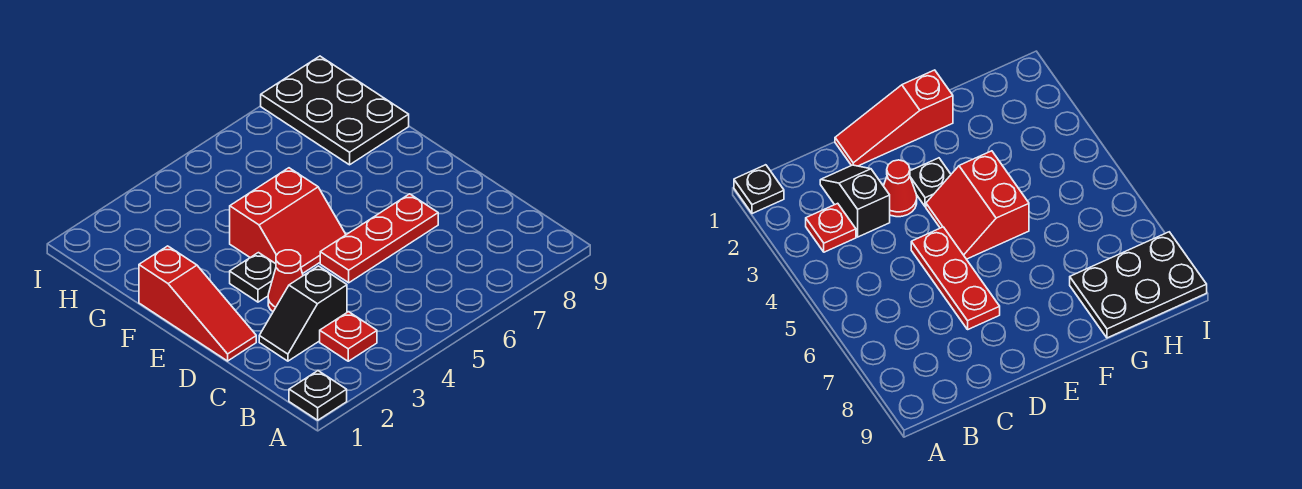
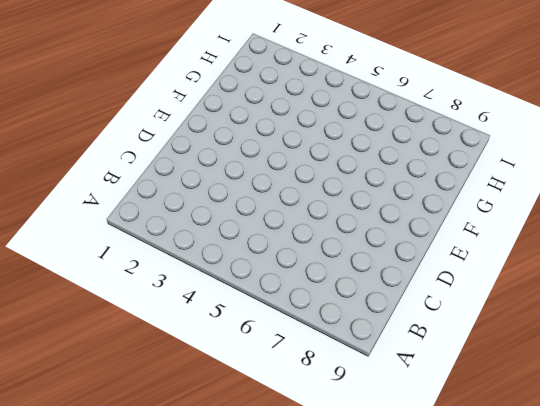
none -> black 1x1 plate [289,371,347,420]
none -> red 1x1 plate [320,312,377,361]

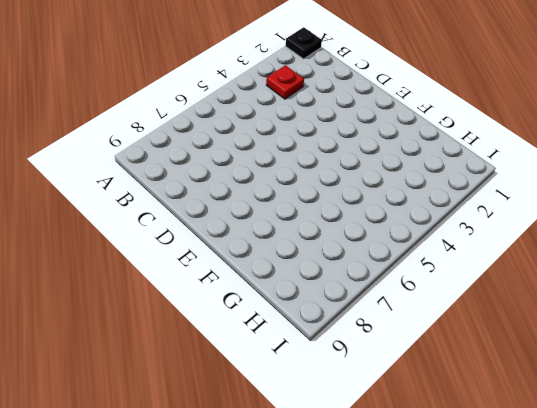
none -> black 1x2 slope [259,266,347,361]
none -> red 1x3 slope [139,246,256,361]

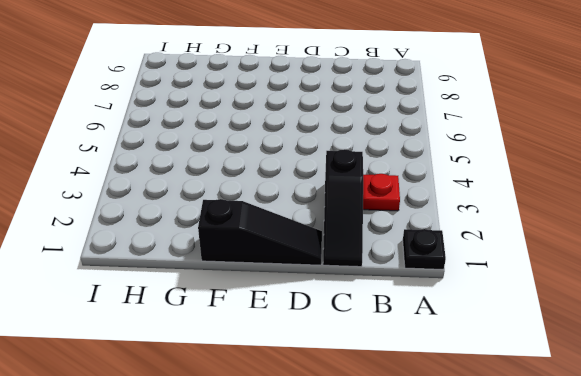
black 1x3 slope [323,149,363,267] -> black 1x2 slope [259,266,347,361]
black 1x3 slope [198,199,322,265] -> red 1x3 slope [139,246,256,361]
none -> red 1x1 cone [268,250,303,311]
none -> red 1x3 plate [320,194,438,283]

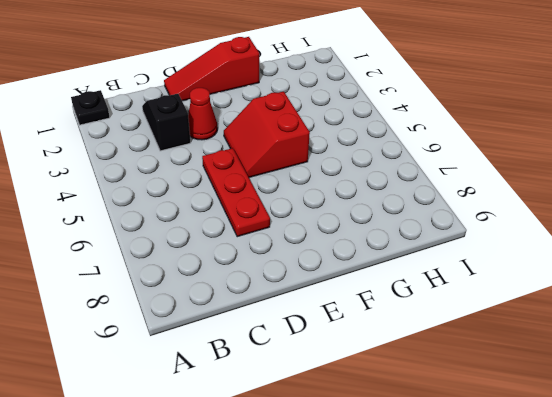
none -> red 1x1 plate [320,312,377,361]
none -> black 1x1 plate [230,253,276,302]

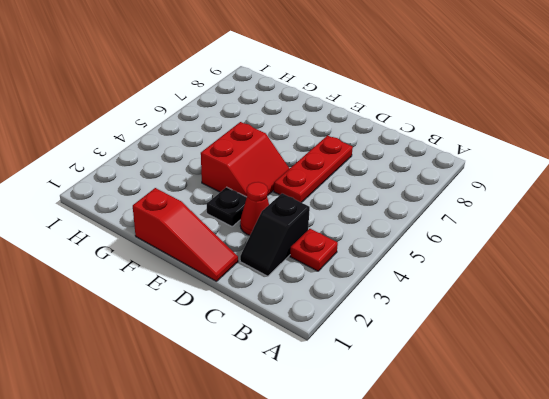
none -> black 1x1 plate [289,371,347,420]
none -> black 2x3 plate [261,56,409,165]

